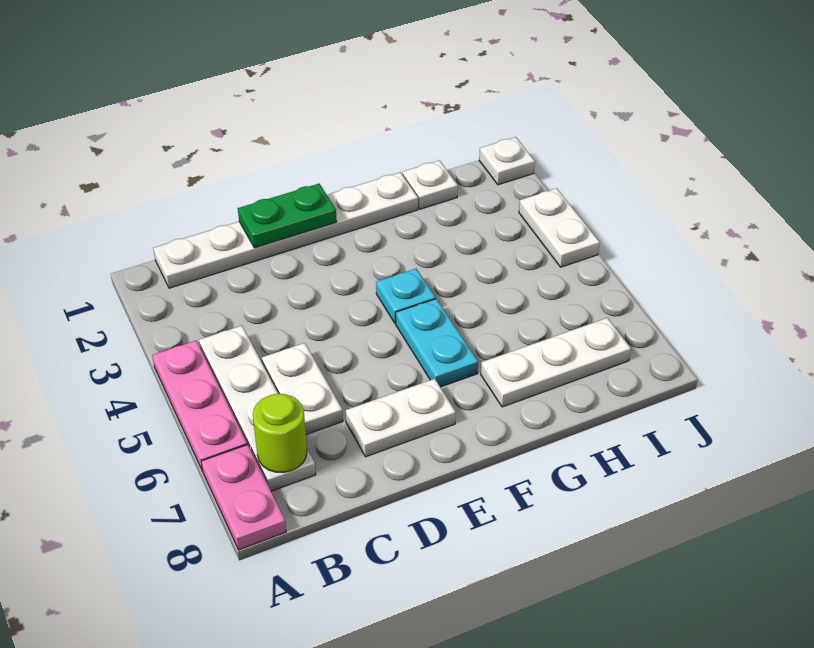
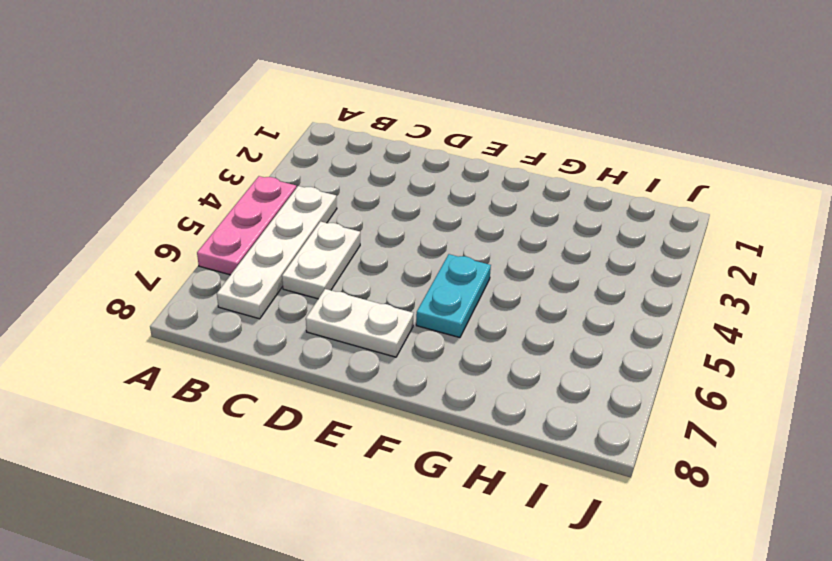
none -> pink 1x2 plate [201,445,286,550]
none -> white 1x6 plate [153,172,418,288]
none -> cyan 1x1 plate [376,269,436,323]

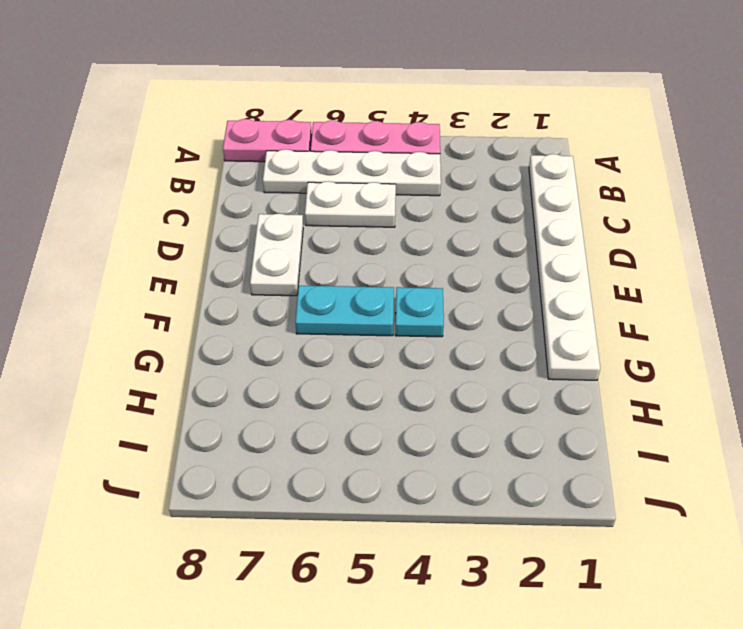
none -> white 1x3 plate [481,318,631,407]
none -> white 1x1 plate [402,160,458,209]
none -> white 1x1 plate [479,137,535,185]

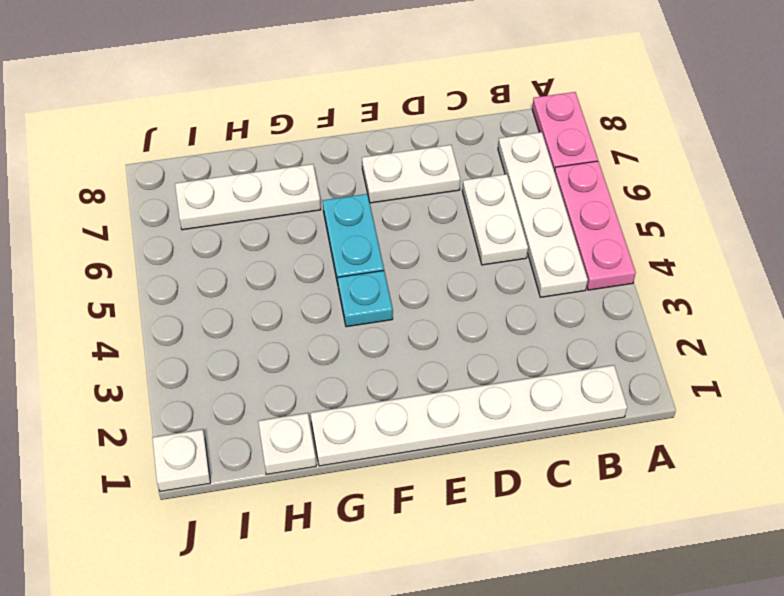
none -> white 1x2 plate [519,188,600,267]
none -> lime 1x1 round brick [253,394,307,472]
none -> green 1x2 plate [238,184,337,248]

